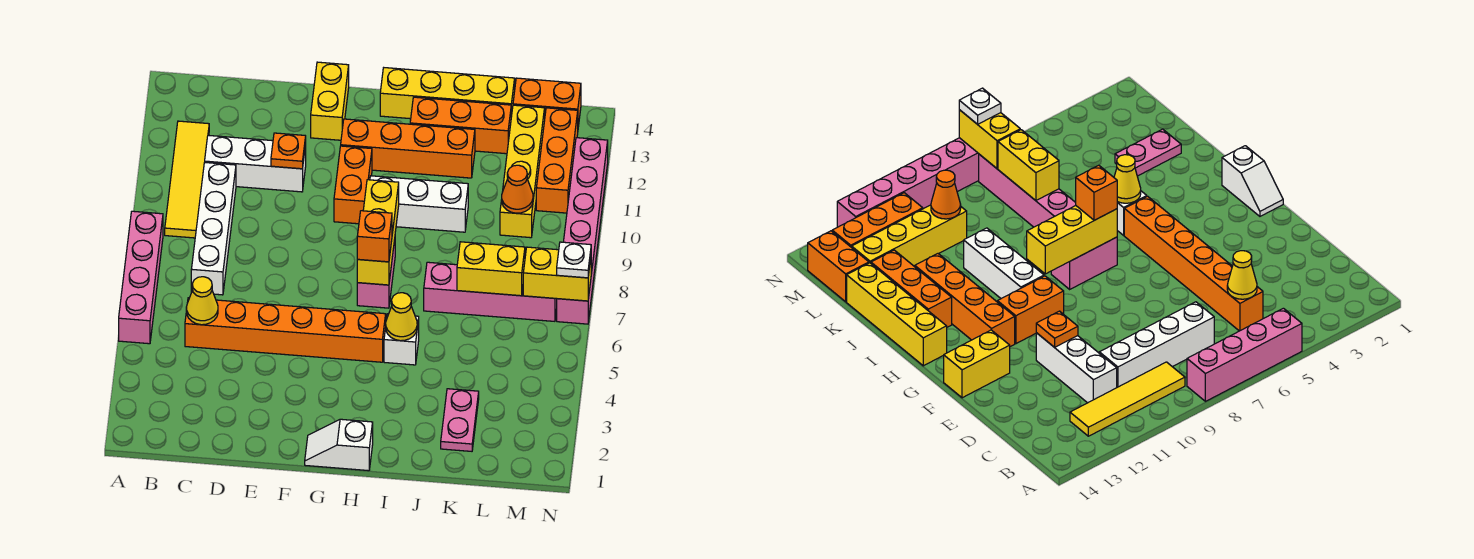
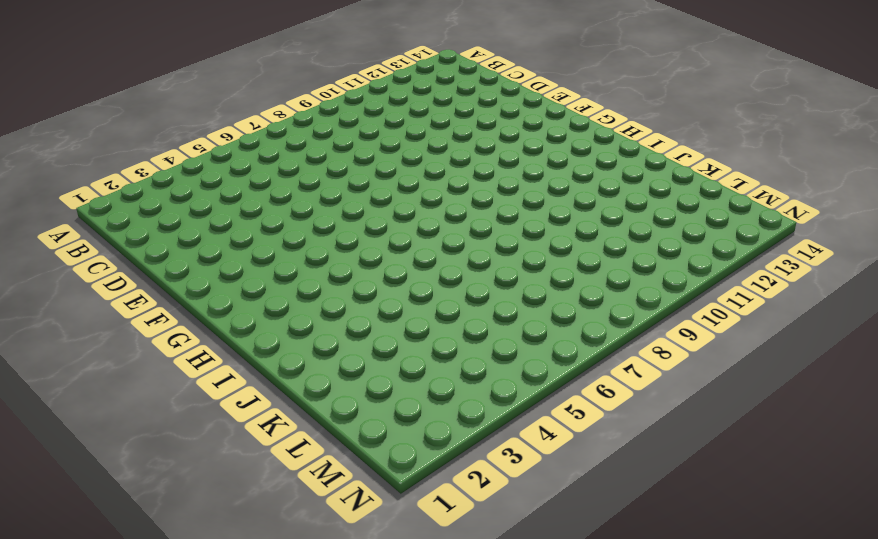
none -> pink 1x4 brick [119,211,163,344]
none -> yellow 1x4 tile [165,121,209,238]
none -> orange 1x6 brick [185,298,386,362]

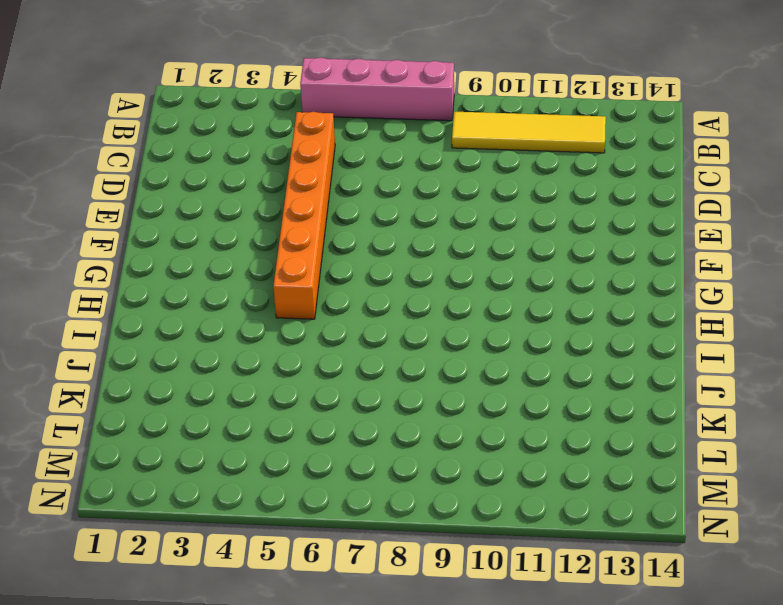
none -> white 1x4 brick [191,162,236,295]
none -> white 1x3 brick [205,135,306,192]
none -> yellow 1x2 brick [311,62,349,140]

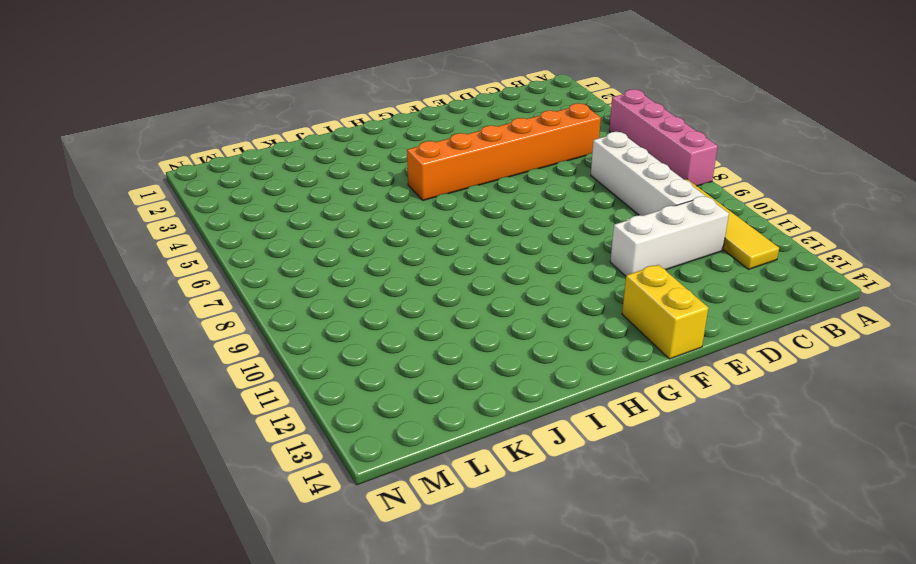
none -> white 1x2 slope [305,419,373,471]
none -> orange 1x2 brick [334,146,372,224]
none -> orange 1x4 brick [341,119,475,178]

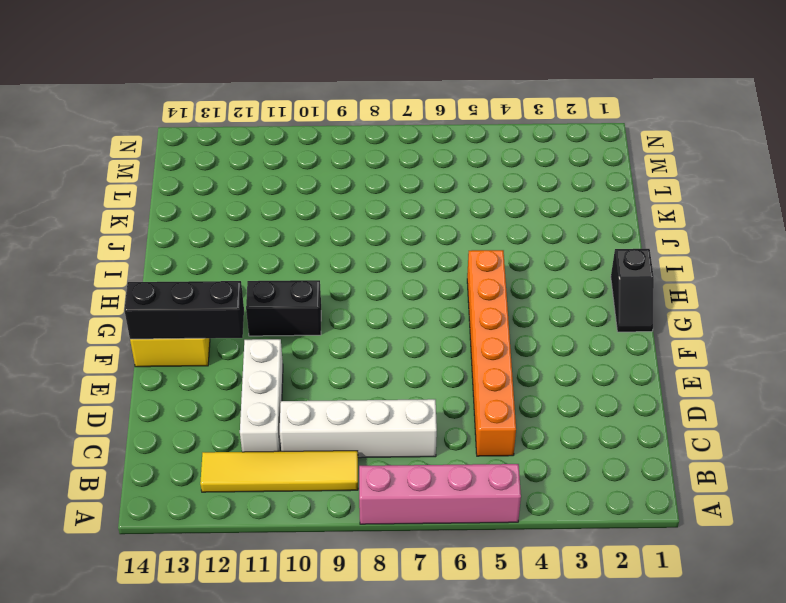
black 1x3 brick [125,281,244,339] -> none
black 1x2 slope [611,249,654,332] -> white 1x2 slope [305,419,373,471]
black 1x2 brick [246,280,321,336] -> orange 1x2 brick [334,146,372,224]
none -> orange 1x4 brick [341,119,475,178]
none -> pink 1x2 brick [357,240,395,308]
none -> white 1x3 brick [370,176,468,232]

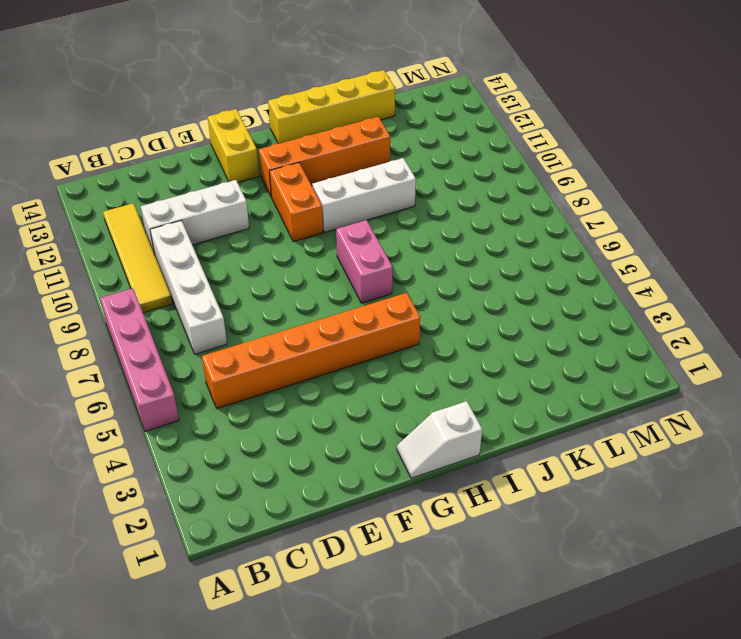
none -> white 1x1 brick [384,314,419,365]
none -> orange 1x3 brick [410,97,511,154]
none -> pink 1x4 brick [424,262,557,321]

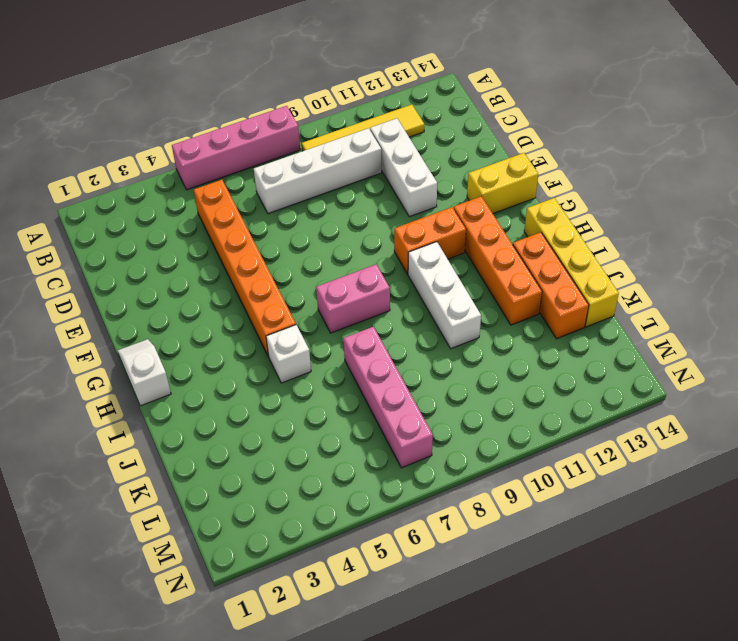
none -> pink 1x2 plate [441,389,479,451]
none -> yellow 1x4 brick [500,105,545,238]
none -> orange 1x2 brick [513,78,581,127]

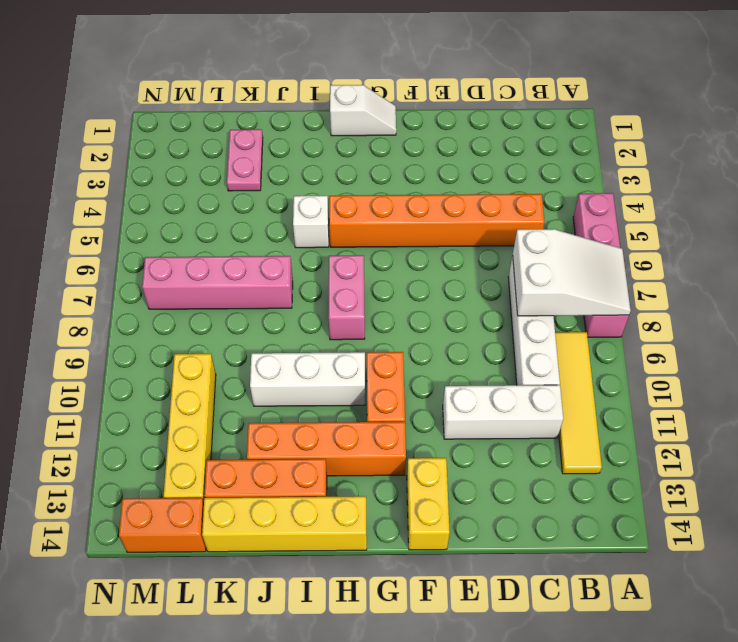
white 2x3 slope [513,229,631,316] -> none
none -> orange 1x3 brick [536,108,578,213]
none -> pink 1x6 brick [557,138,608,324]
none -> yellow 1x1 cone [186,277,218,325]

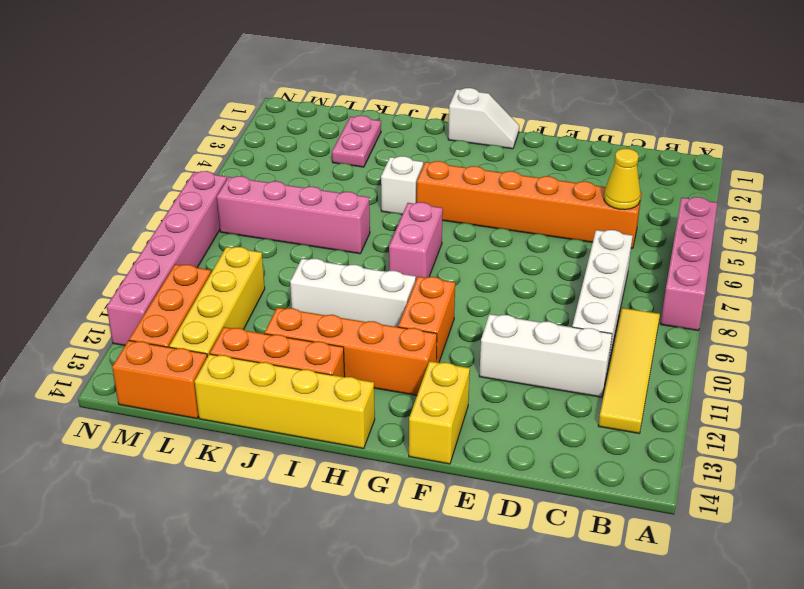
none -> orange 1x1 plate [271,133,306,169]
none -> yellow 1x3 brick [357,180,399,285]
none -> yellow 1x1 cone [386,293,417,341]

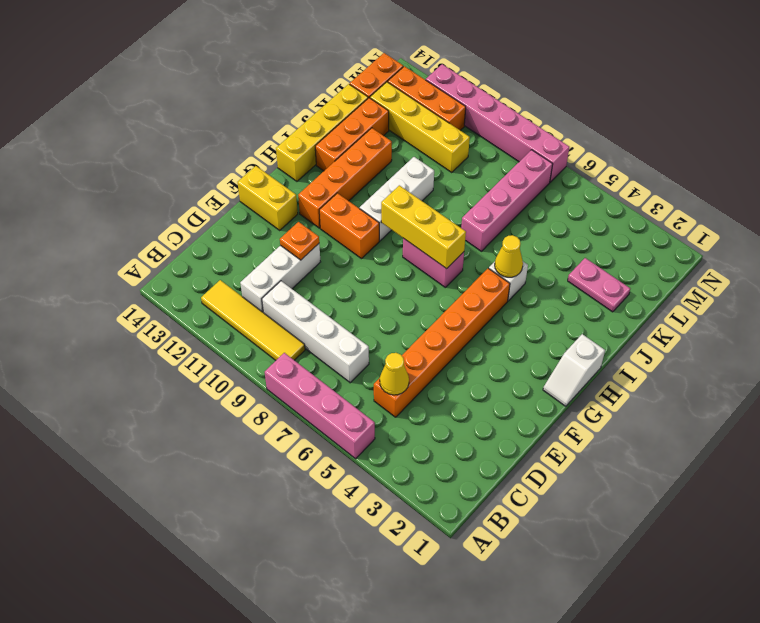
none -> yellow 1x2 brick [457,242,525,296]
none -> orange 1x1 cone [502,165,533,213]
none -> yellow 1x2 brick [523,247,591,301]

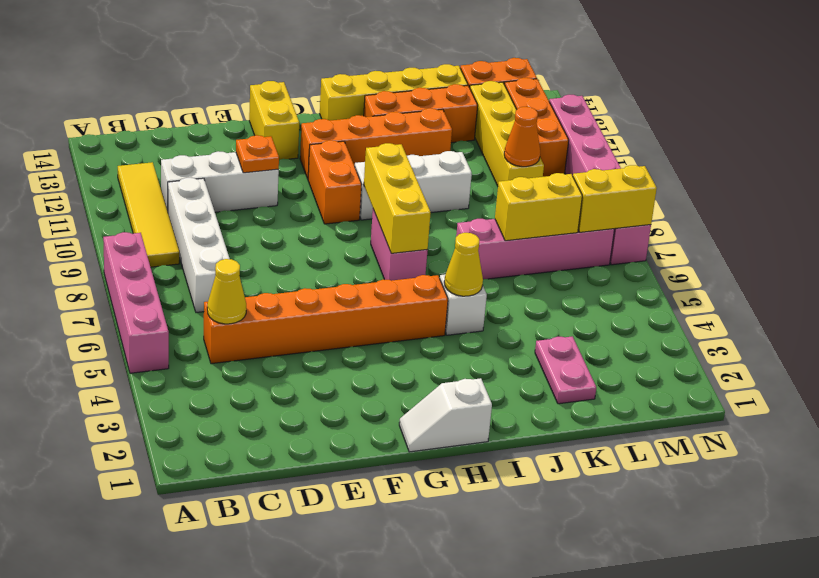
none -> orange 1x1 brick [357,211,392,262]
none -> white 1x1 plate [557,242,591,278]

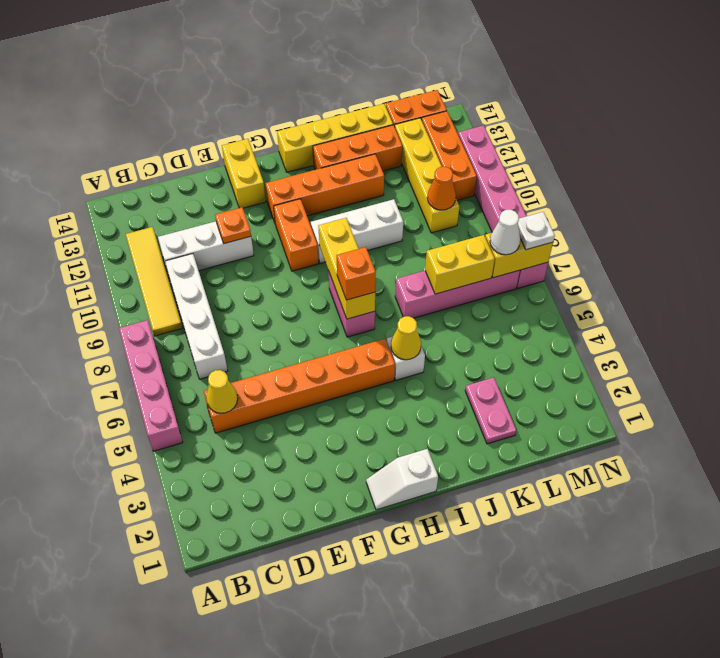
white 1x1 cone [490,210,520,255] -> none

